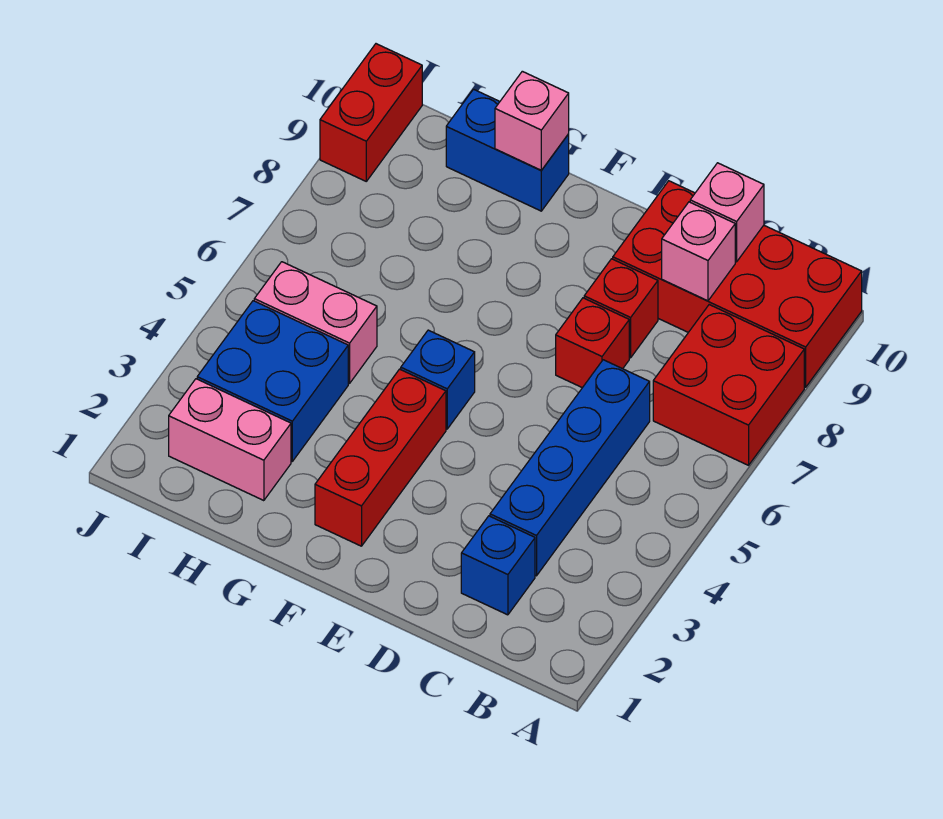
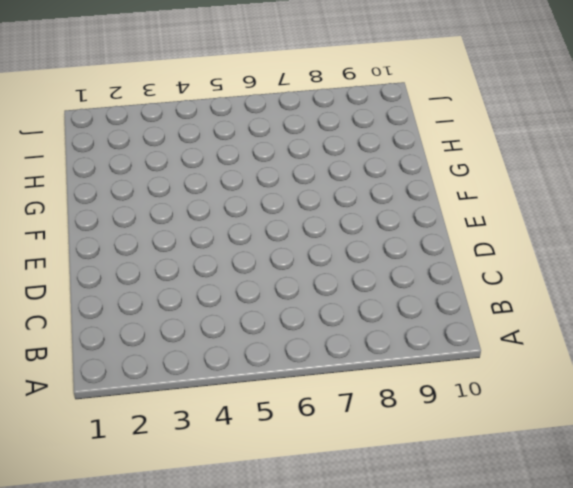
none -> red 2x2 brick [653,305,804,465]
none -> red 2x4 brick [613,181,862,387]
none -> blue 1x1 brick [461,516,535,615]

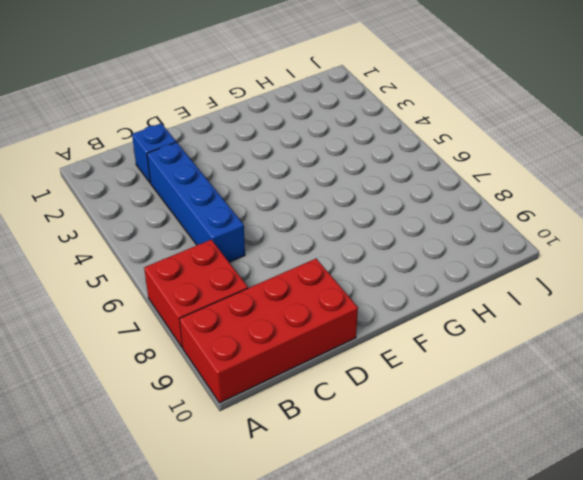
none -> red 1x1 brick [556,298,629,388]
none -> red 1x1 brick [584,259,658,358]
none -> red 1x3 brick [315,369,446,546]

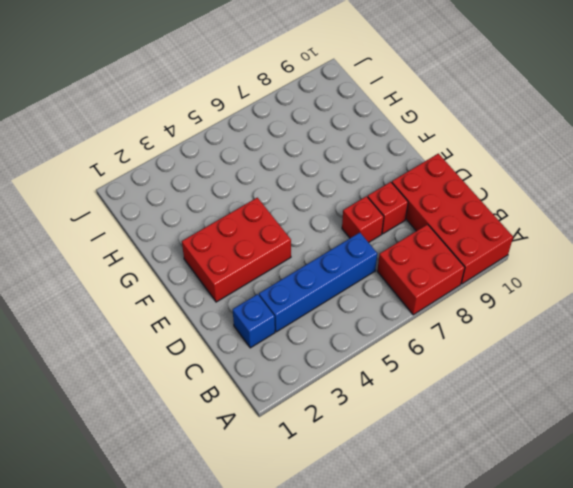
red 2x3 brick [182,198,291,302] -> red 1x3 brick [315,369,446,546]
none -> blue 1x1 brick [401,330,475,429]
none -> blue 1x2 brick [446,89,569,211]
none -> pink 1x2 brick [169,379,291,501]

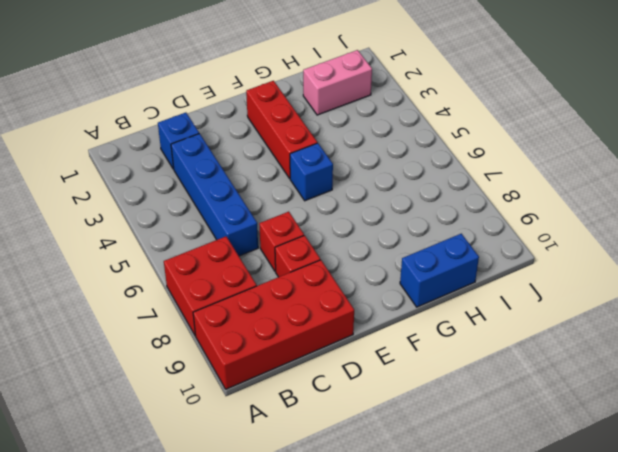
none -> blue 2x2 brick [197,301,348,461]
none -> pink 1x2 brick [254,262,377,383]
none -> red 1x2 brick [320,44,422,181]

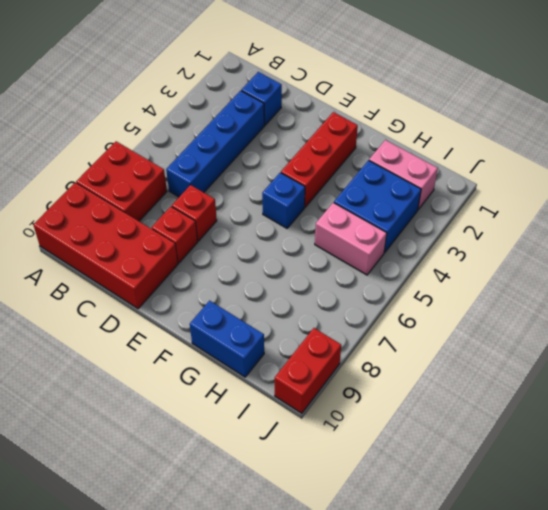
none -> pink 1x1 brick [662,202,735,301]
none -> pink 1x1 brick [690,163,764,262]
none -> pink 1x1 brick [495,71,569,170]

